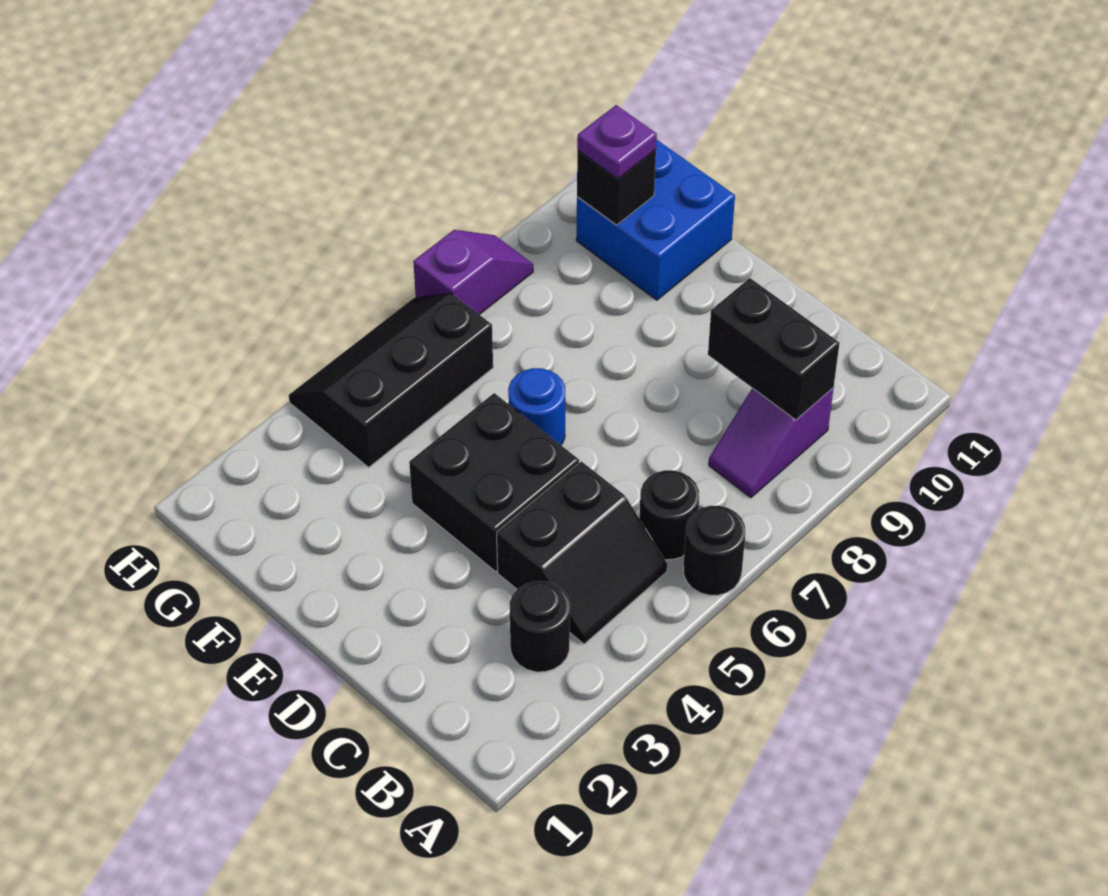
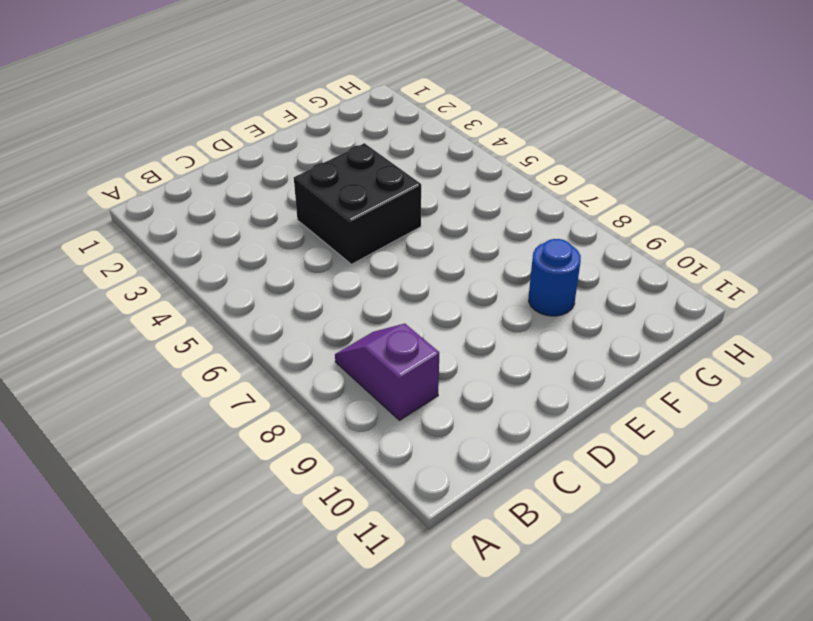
blue 1x1 round brick [529,239,581,316] -> blue 1x1 round brick moved to [508,368,565,445]
none -> black 1x1 round brick [683,506,745,595]
none -> black 1x1 round brick [510,581,570,672]
none -> black 2x2 slope [497,461,667,644]

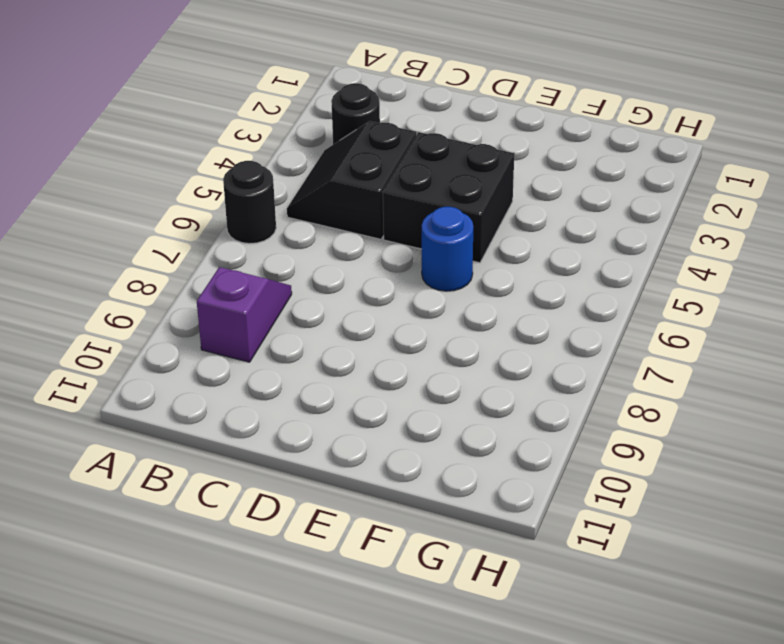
none -> black 1x1 round brick [639,470,699,560]
none -> blue 2x2 brick [576,140,735,300]
none -> black 2x3 slope [289,293,493,467]

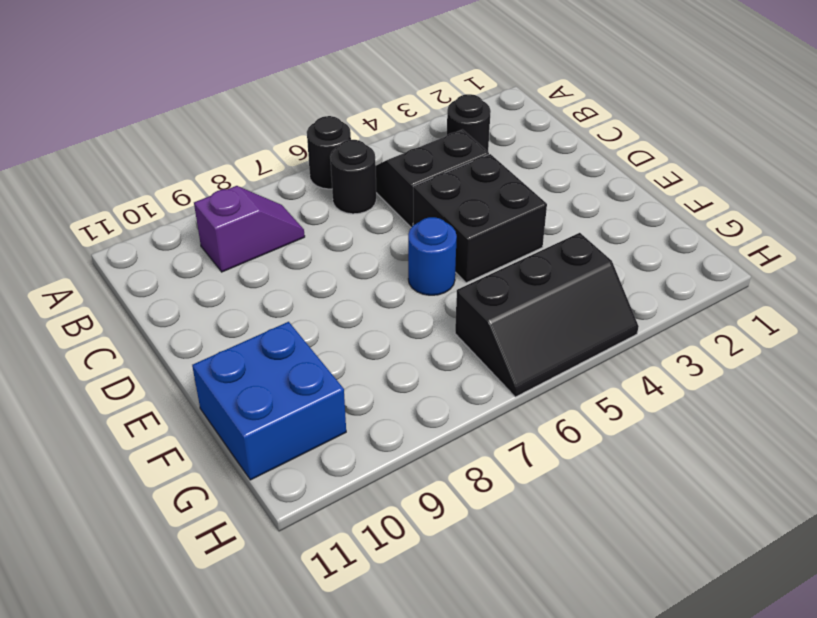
none -> purple 1x2 slope [413,230,533,315]
none -> black 1x2 brick [708,278,840,420]
none -> black 1x1 brick [577,150,656,225]

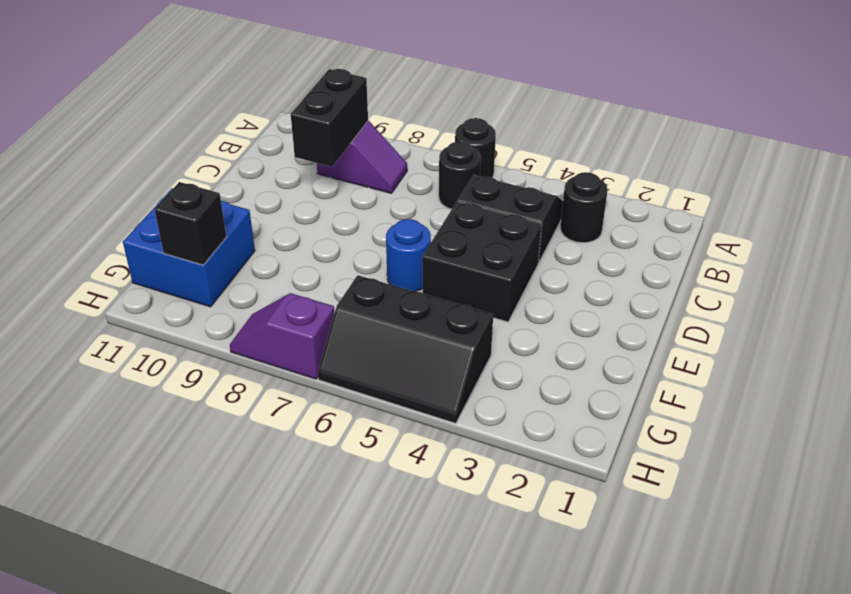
none -> purple 1x1 plate [577,105,657,179]

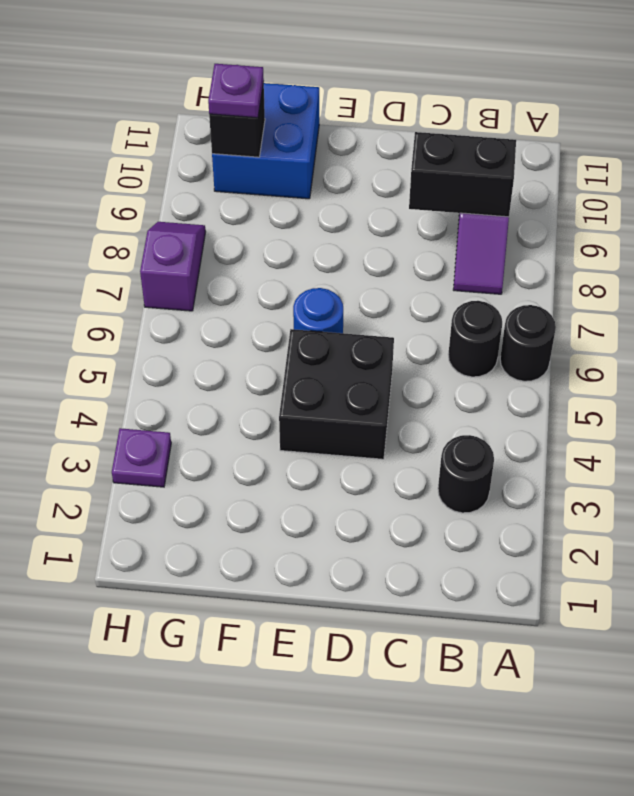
purple 1x1 plate [112,428,171,487] -> none
none -> black 2x2 slope [497,461,667,644]
none -> black 2x3 slope [289,293,493,467]

